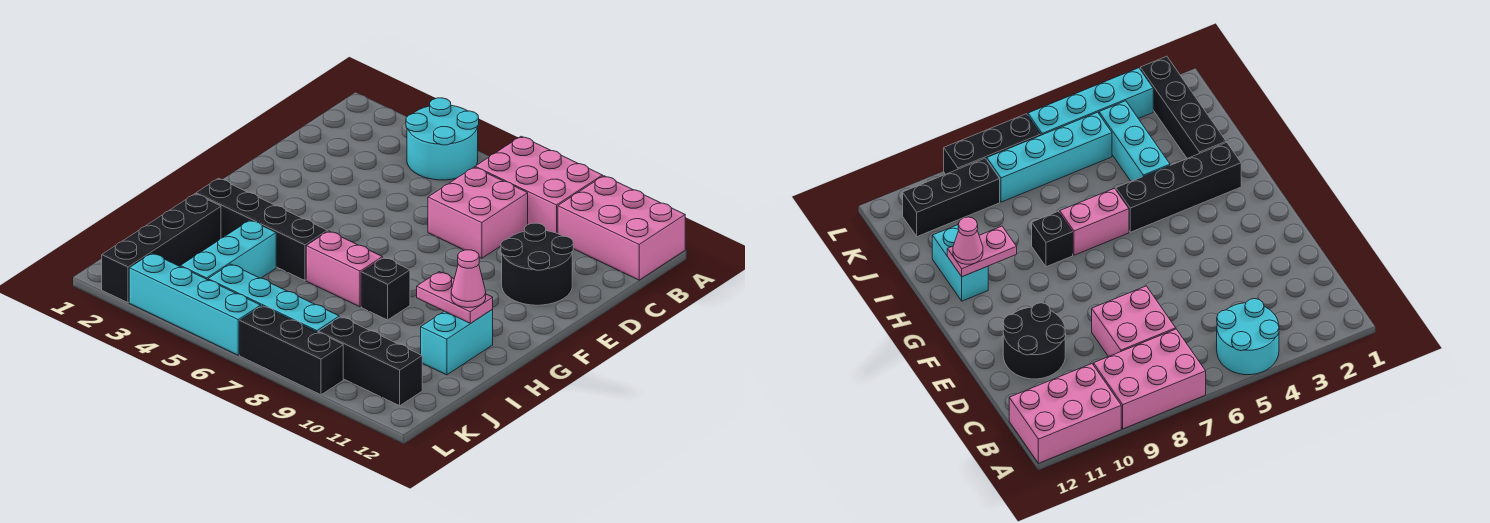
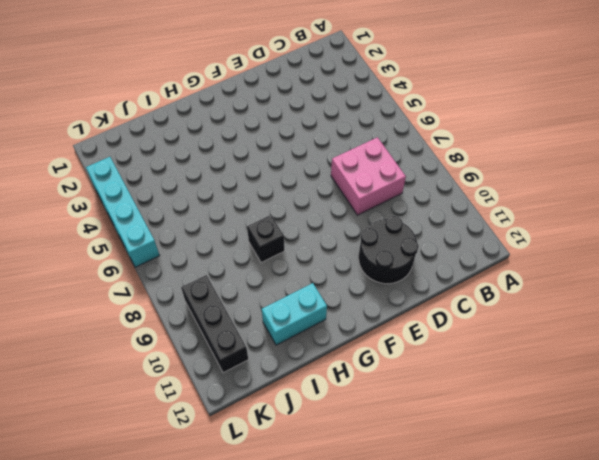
none -> cyan 2x2 round brick [406,98,479,180]
none -> pink 2x3 brick [475,136,603,234]
none -> pink 2x3 brick [558,176,685,280]

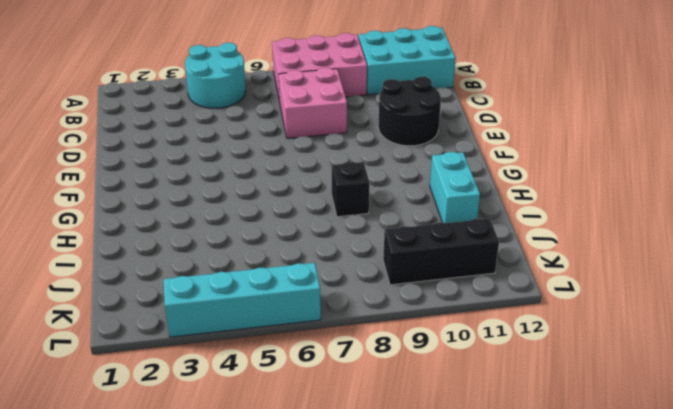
cyan 2x3 brick [359,26,456,95] -> pink 2x3 brick [558,176,685,280]
none -> black 1x4 brick [196,178,327,280]
none -> pink 1x2 brick [306,231,383,307]
none -> black 1x4 brick [102,194,221,303]

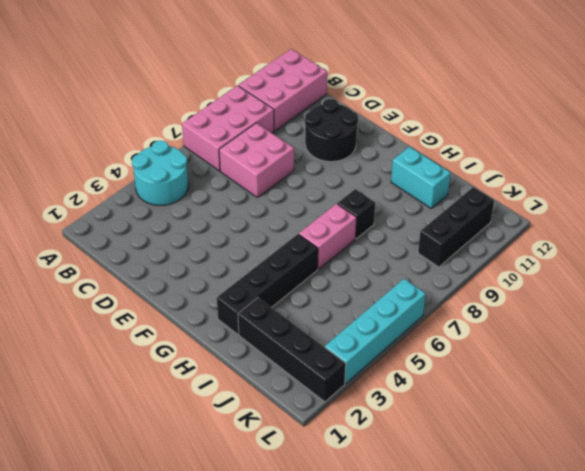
none -> cyan 1x3 brick [180,220,276,280]
none -> cyan 1x4 brick [208,264,339,332]
none -> black 1x3 brick [240,306,343,395]

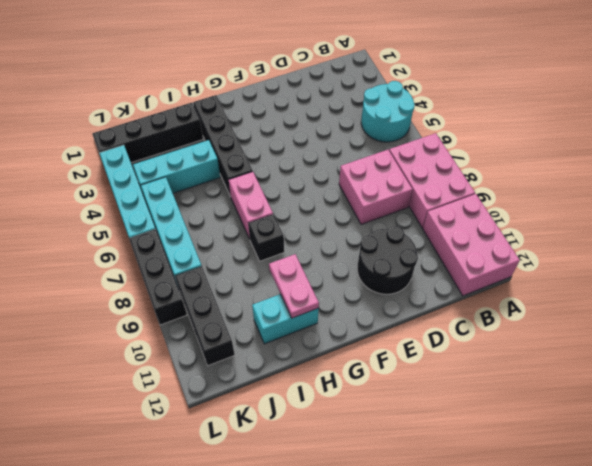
none -> pink 1x1 cone [451,250,486,308]

